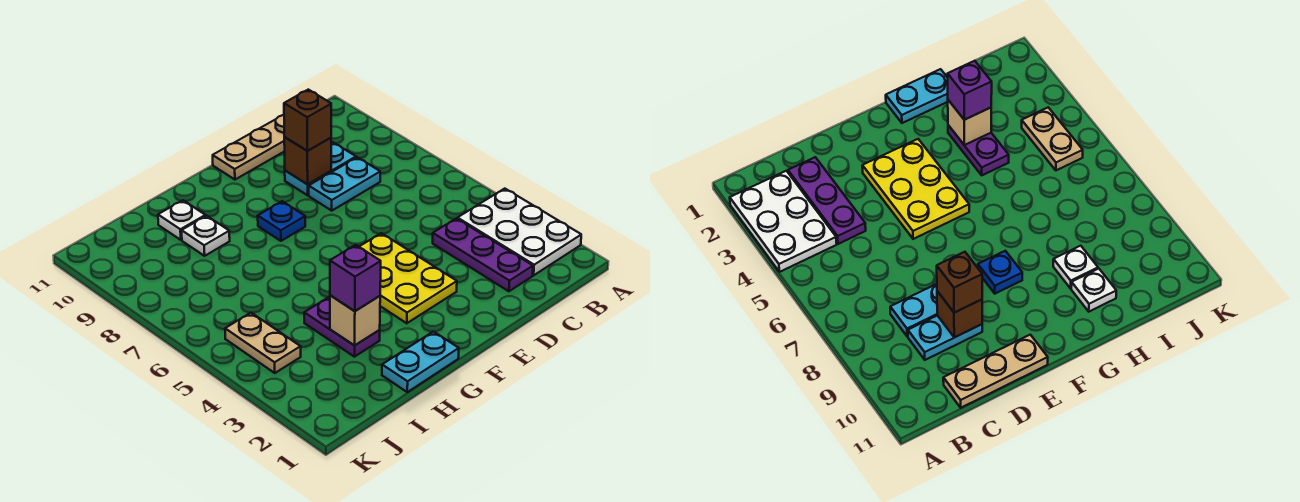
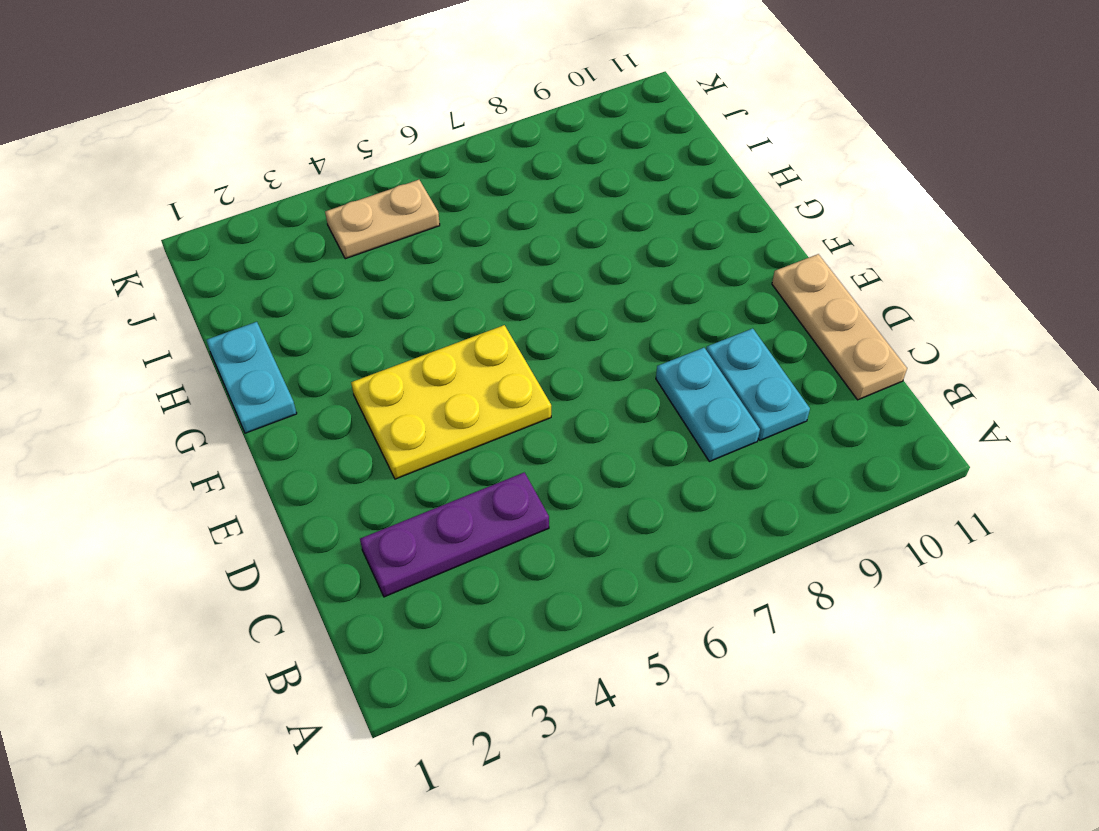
none -> white 2x3 plate [458,189,581,275]
none -> blue 1x1 plate [258,201,305,241]
none -> purple 1x2 plate [304,297,380,357]

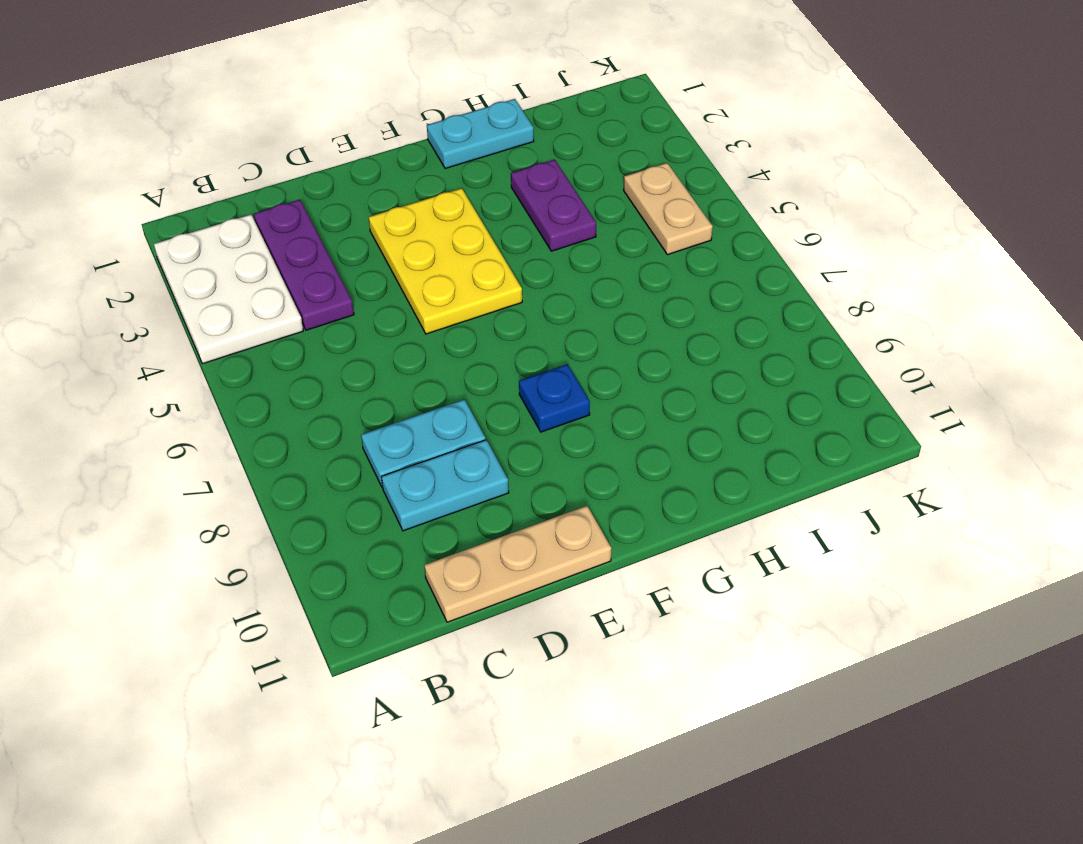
none -> white 1x1 plate [182,216,230,256]
none -> white 1x1 plate [158,200,205,240]
none -> brown 1x1 brick [284,137,331,184]

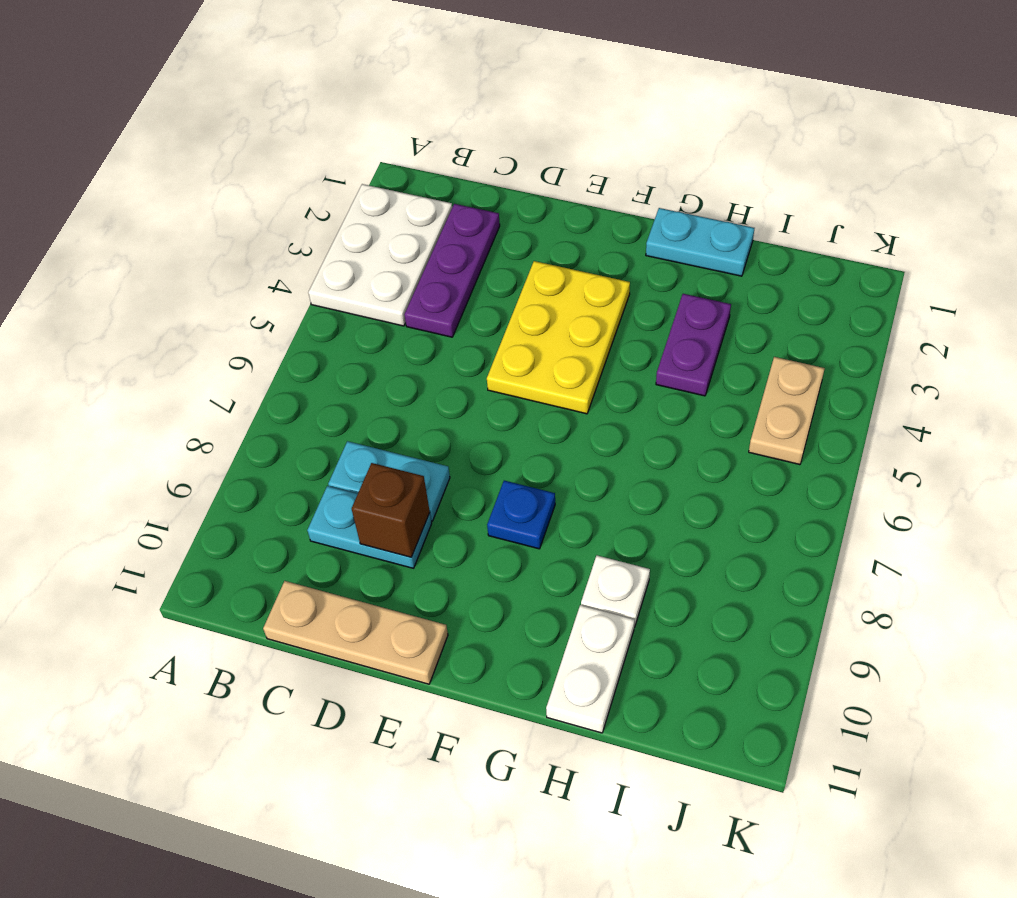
white 1x2 plate [546,605,635,733] -> white 1x1 plate [158,200,205,240]
none -> tan 1x1 brick [330,295,380,346]
none -> brown 1x1 brick [284,90,331,151]
none -> purple 1x1 brick [330,245,381,311]

